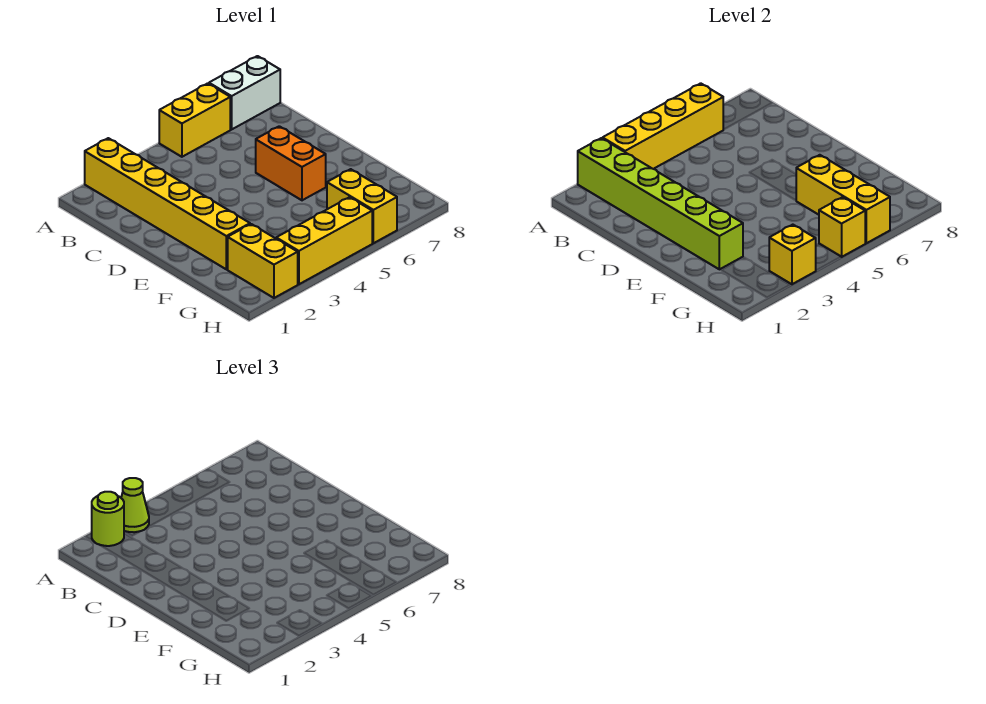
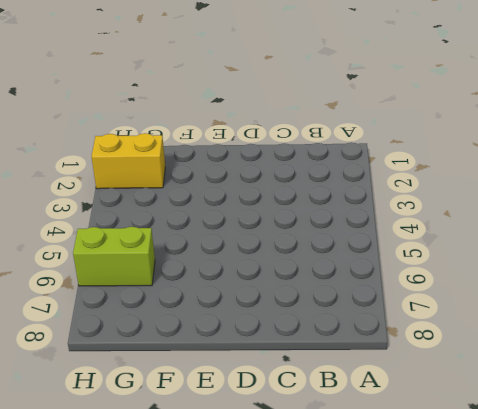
lime 1x2 brick [73,227,155,286] -> yellow 1x2 brick [327,169,397,243]
none -> yellow 1x6 brick [85,138,250,269]
none -> yellow 1x2 brick [159,83,230,157]
none -> white 1x2 brick [209,56,280,129]

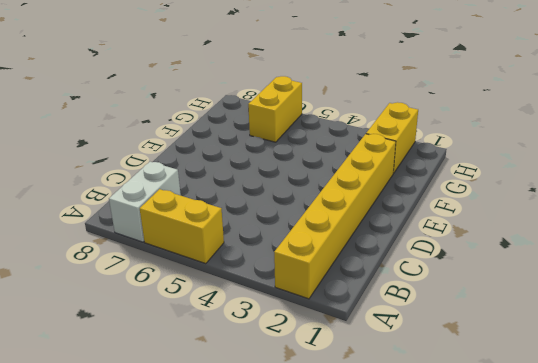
white 1x2 brick [109,162,181,242] -> white 1x2 brick turned to [209,56,280,129]
none -> orange 1x2 brick [256,126,326,200]
none -> yellow 1x3 brick [276,197,372,284]
none -> lime 1x6 brick [578,138,743,269]

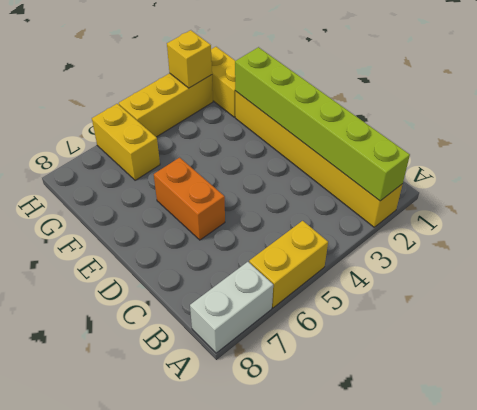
none -> yellow 1x4 brick [603,83,724,169]
none -> yellow 1x3 brick [796,155,890,243]
none -> yellow 1x1 brick [819,197,865,257]

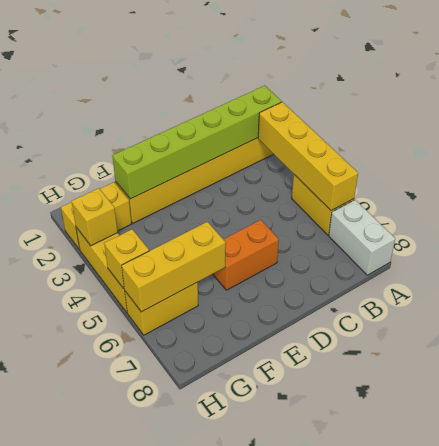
none -> lime 1x1 round brick [92,492,124,546]
none -> lime 1x1 cone [121,478,149,532]

